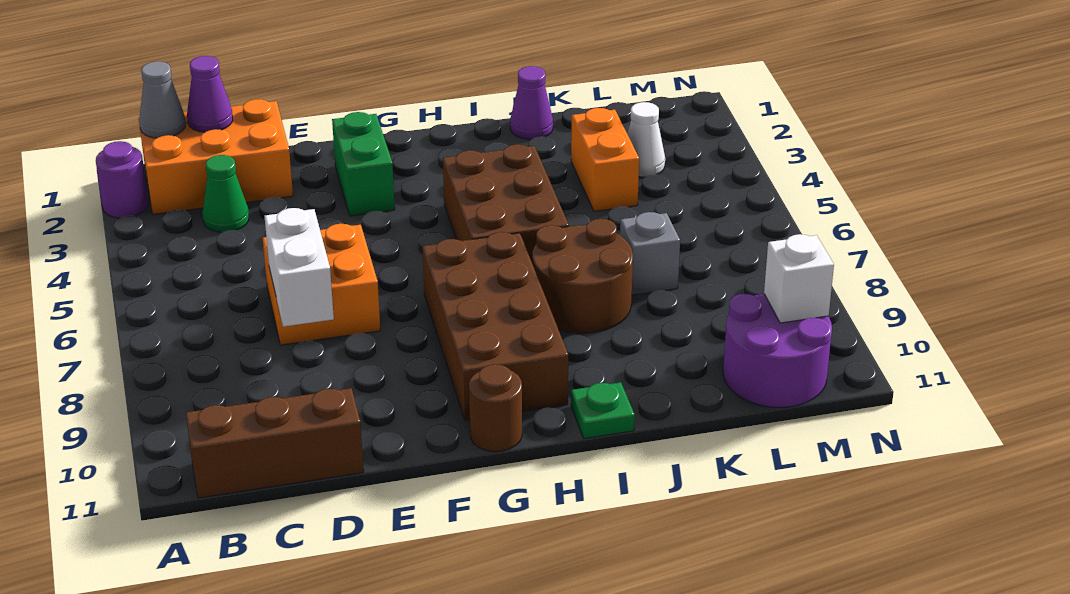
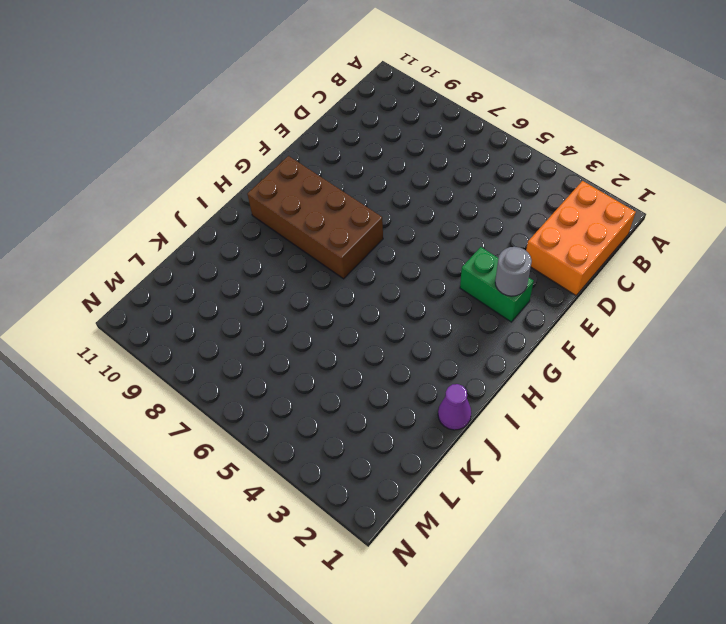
grey 1x1 round brick [495,247,532,296] -> none
none -> purple 1x1 round brick [96,141,148,218]
none -> brown 1x3 brick [186,388,364,498]
none -> green 1x1 cone [202,155,249,232]

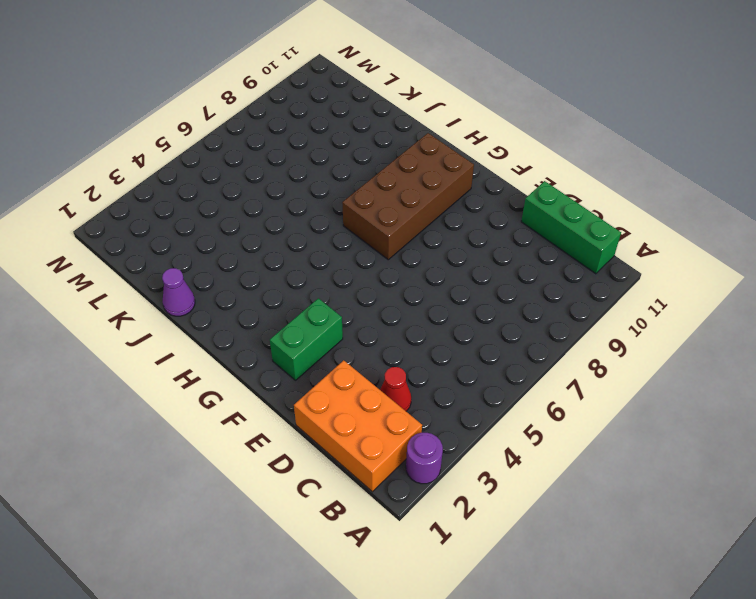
green 1x3 brick [521,181,621,274] -> brown 1x3 brick [186,388,364,498]
red 1x1 cone [380,367,411,411] -> green 1x1 cone [202,155,249,232]
none -> orange 2x2 brick [263,224,380,345]
none -> brown 1x1 round brick [469,364,522,452]
none -> brown 2x3 brick [443,144,569,264]

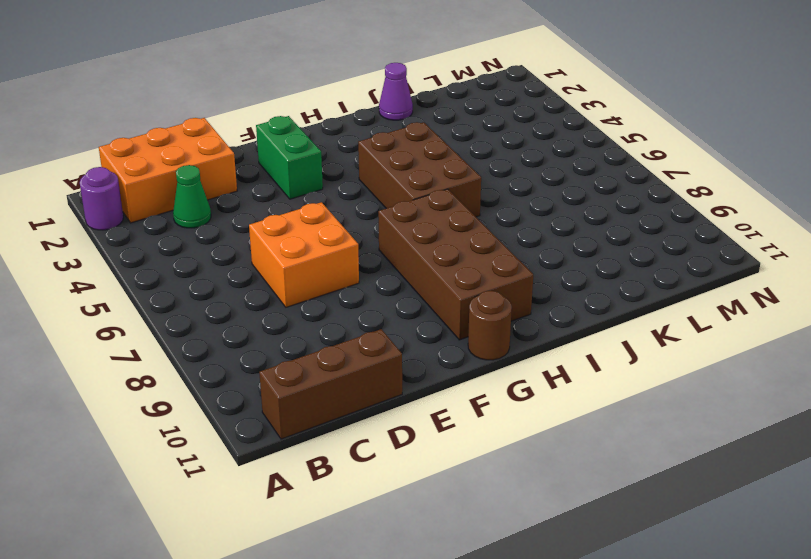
none -> brown 2x2 round brick [533,219,633,333]
none -> green 1x1 plate [571,382,635,439]
none -> orange 1x2 brick [571,108,639,211]

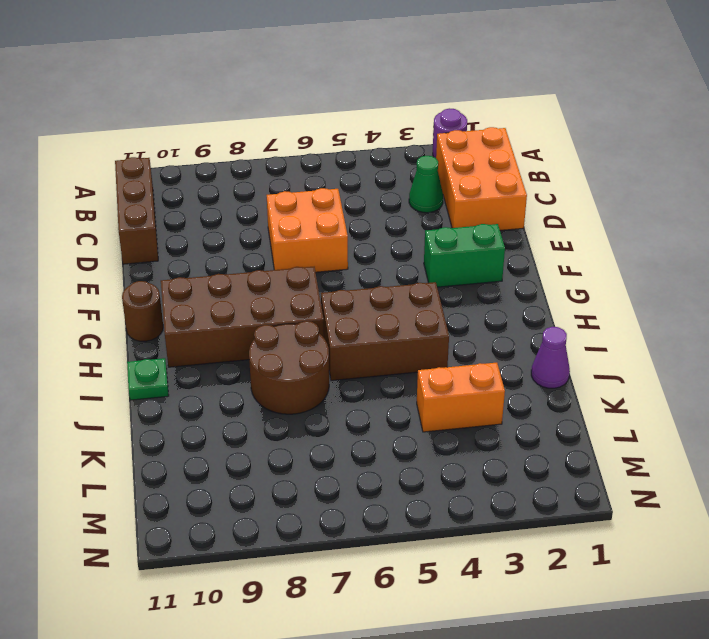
none -> grey 1x1 brick [620,212,680,295]
none -> white 1x1 cone [627,102,665,177]
none -> purple 2x2 round brick [723,294,832,407]

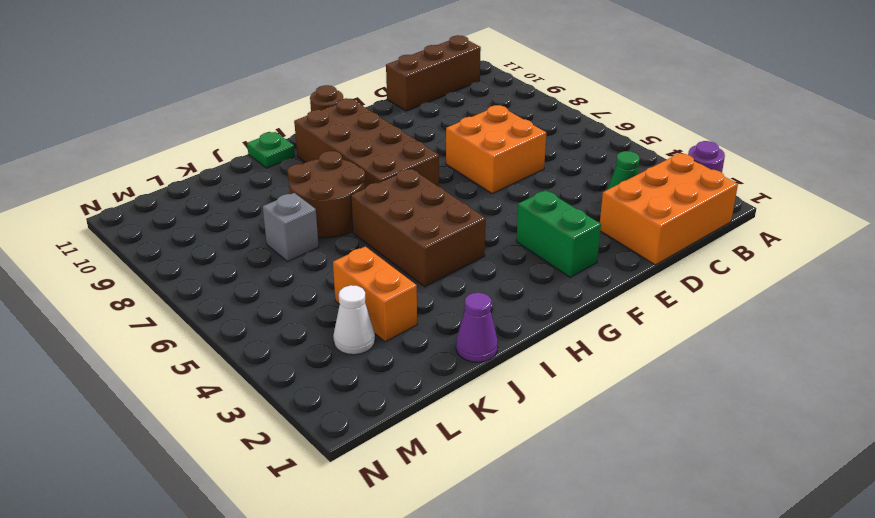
none -> purple 2x2 round brick [723,294,832,407]
none -> grey 1x1 cone [139,62,186,138]
none -> purple 1x1 cone [187,56,233,132]

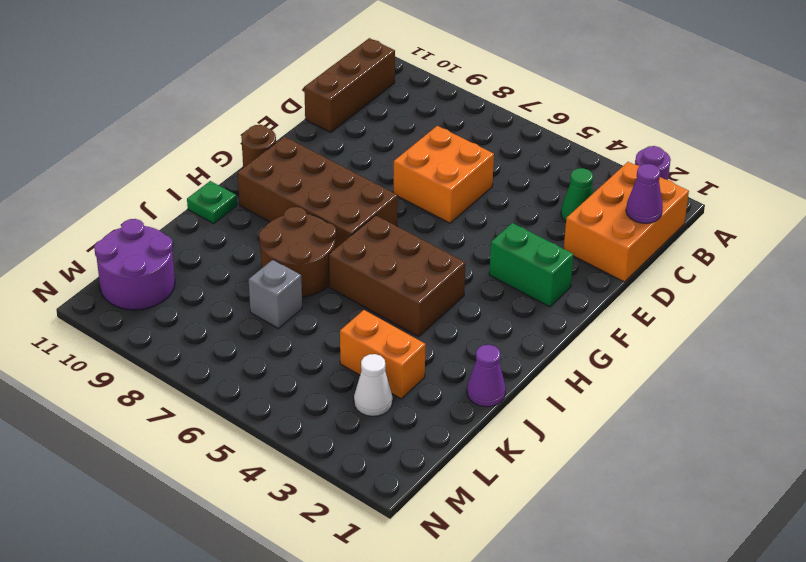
none -> grey 1x1 cone [139,62,186,138]
none -> white 1x2 brick [265,208,334,327]
none -> white 1x1 brick [764,234,834,323]

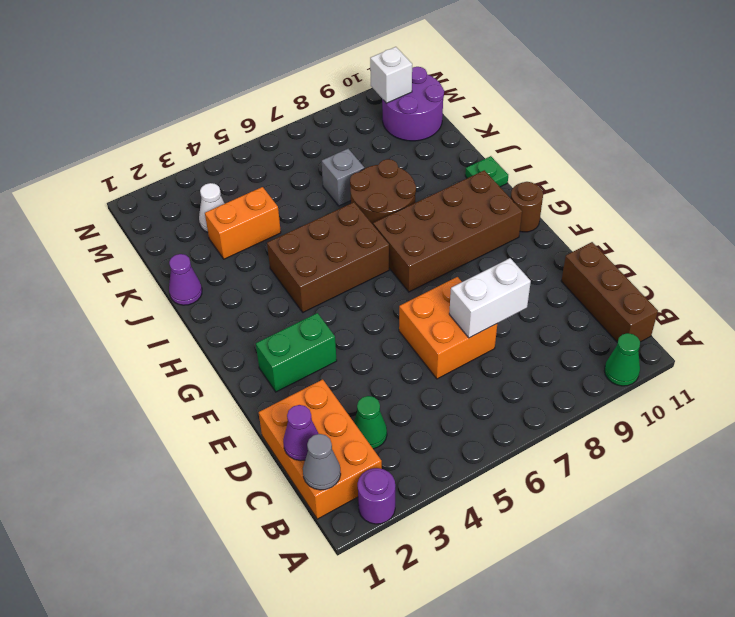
green 1x1 cone [604,333,640,386] -> none

